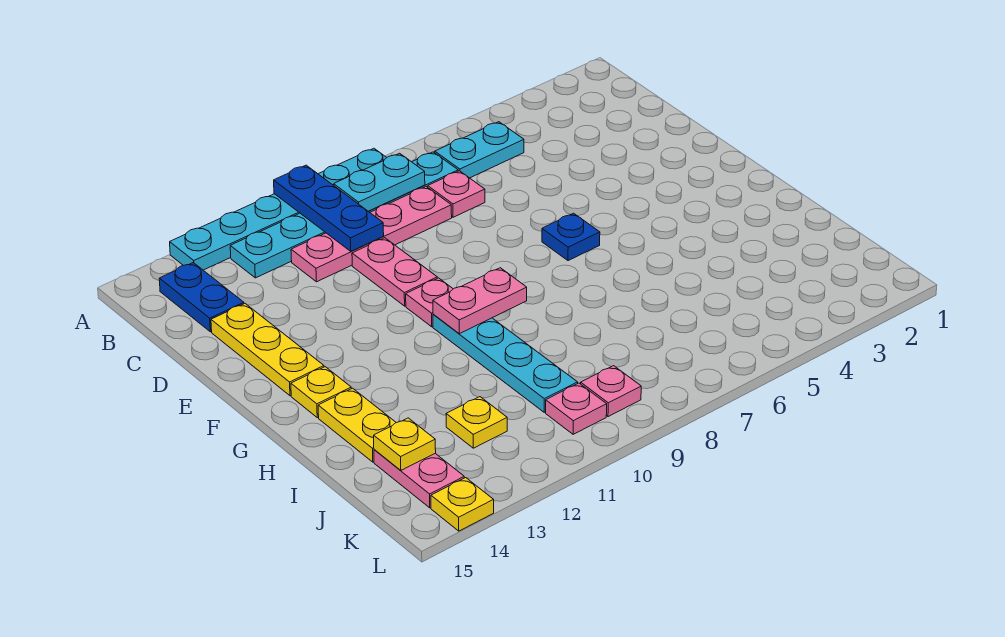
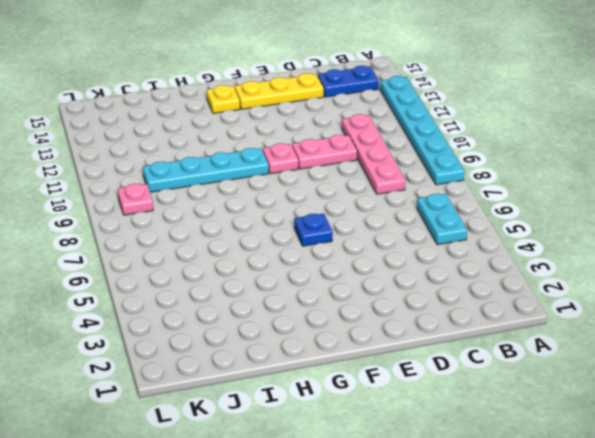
none -> cyan 1x6 plate [230,152,458,278]
none -> pink 1x1 plate [428,171,485,217]
none -> yellow 1x2 plate [318,388,396,462]

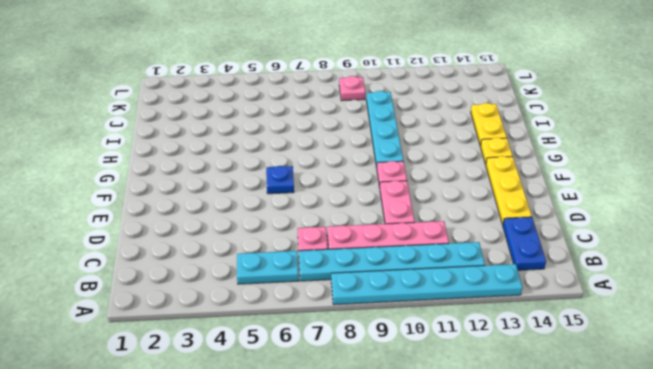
none -> yellow 1x1 plate [446,397,507,448]
none -> pink 1x2 plate [374,450,464,508]
none -> pink 1x1 plate [546,383,607,434]

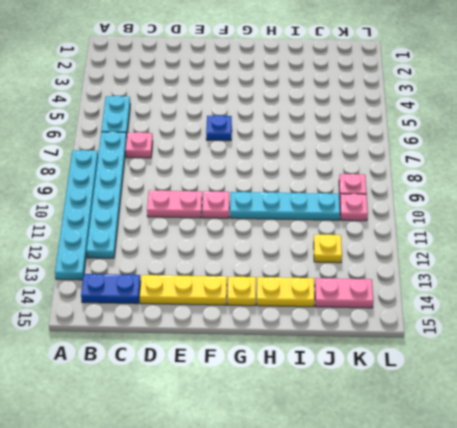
none -> pink 1x4 plate [291,187,452,282]
none -> yellow 1x1 plate [431,478,494,531]
none -> blue 1x3 plate [274,165,384,251]

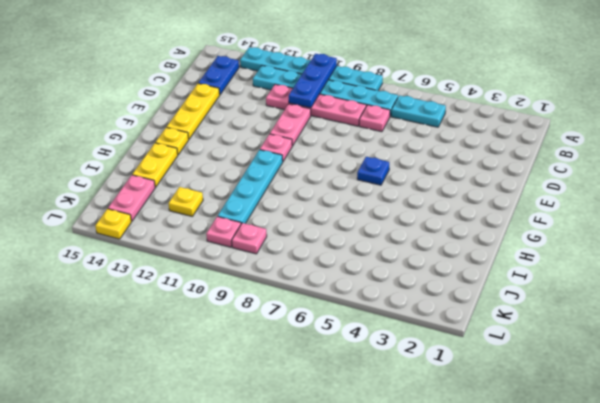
none -> cyan 1x2 plate [334,153,425,211]
none -> pink 1x2 plate [433,268,527,334]
none -> yellow 1x1 plate [374,418,436,470]

